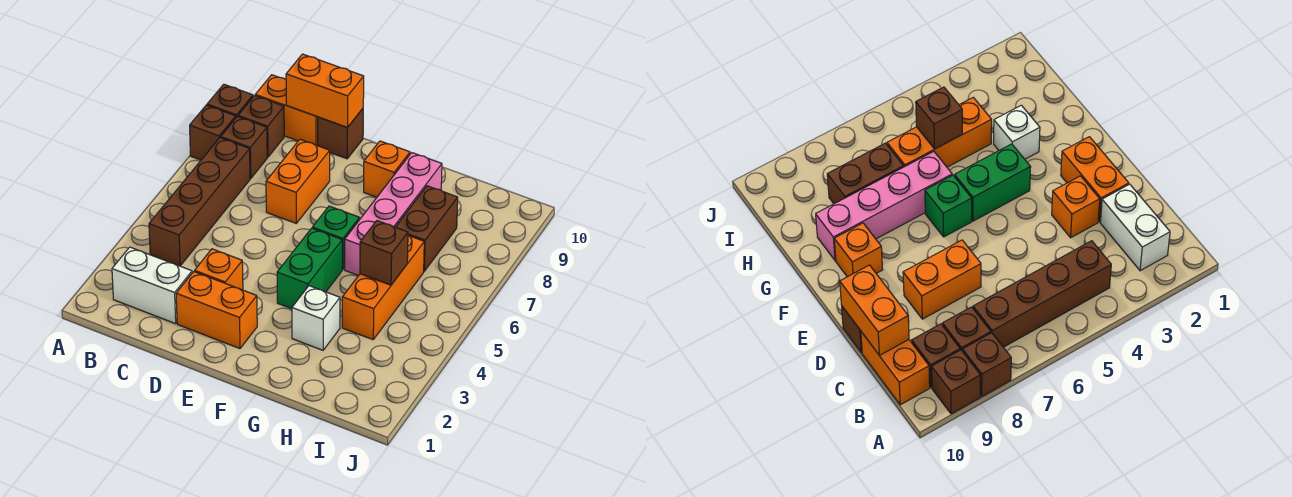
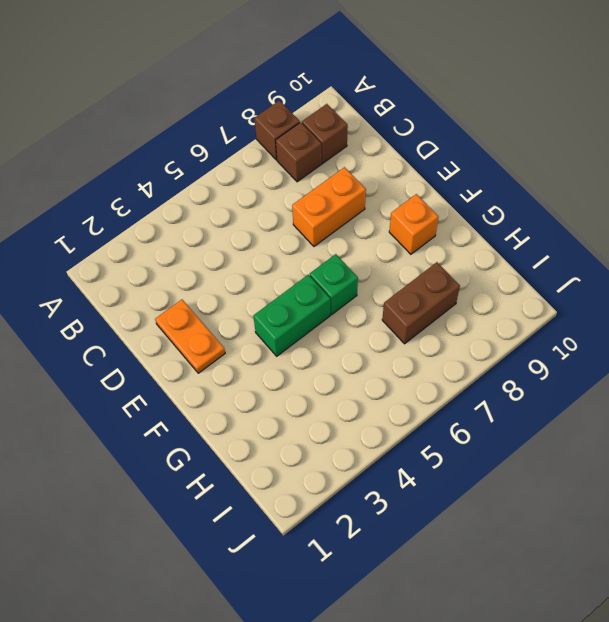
orange 1x2 plate [155,300,225,373] -> orange 1x2 brick [176,272,257,349]
none -> brown 1x1 brick [207,84,253,117]
none -> white 1x2 brick [112,247,192,324]
none -> brown 1x4 brick [149,138,250,266]

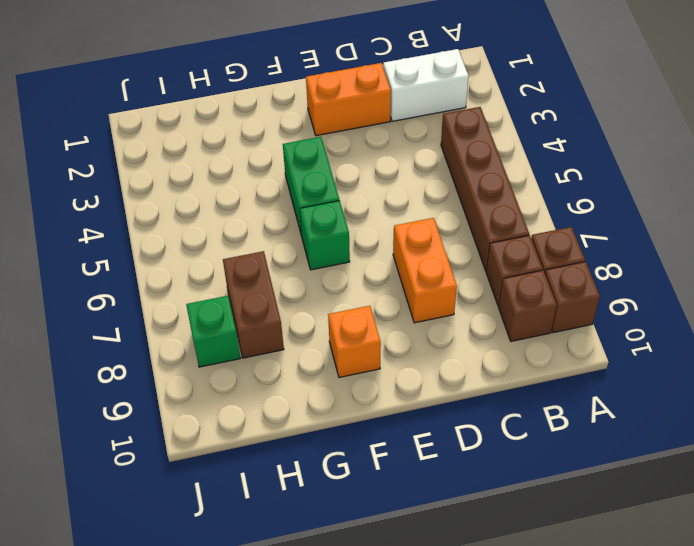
green 1x1 brick [186,296,240,367] -> none
none -> orange 1x2 brick [255,75,318,146]
none -> orange 1x1 brick [195,249,243,290]
none -> brown 1x1 brick [318,109,363,159]

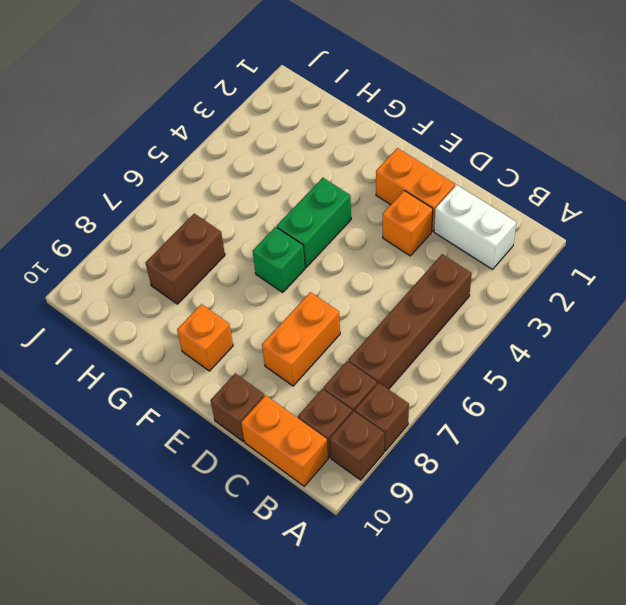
none -> white 1x1 brick [292,286,340,350]
none -> pink 1x4 brick [345,153,442,276]
none -> orange 1x3 brick [342,236,424,340]

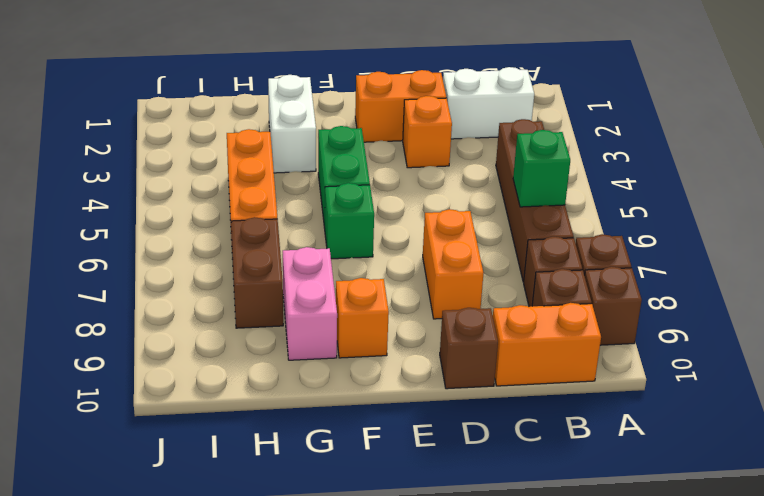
green 1x1 brick [513,130,570,207] -> none
white 1x2 brick [268,75,316,173] -> white 1x1 brick [292,286,340,350]
pink 1x2 brick [283,247,337,360] -> pink 1x4 brick [345,153,442,276]
none -> orange 1x2 brick [286,54,364,127]
none -> brown 1x1 brick [360,221,408,285]

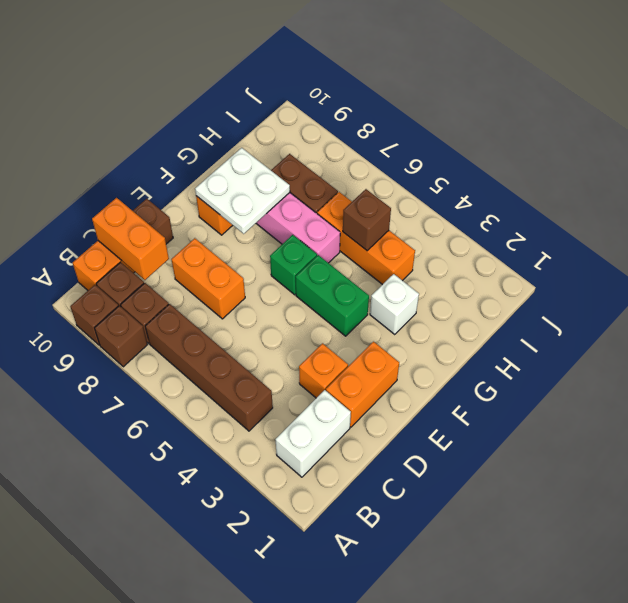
orange 1x2 brick [92,198,169,280] -> orange 1x2 brick turned to [286,54,364,127]
white 2x2 plate [195,148,290,234] -> none

